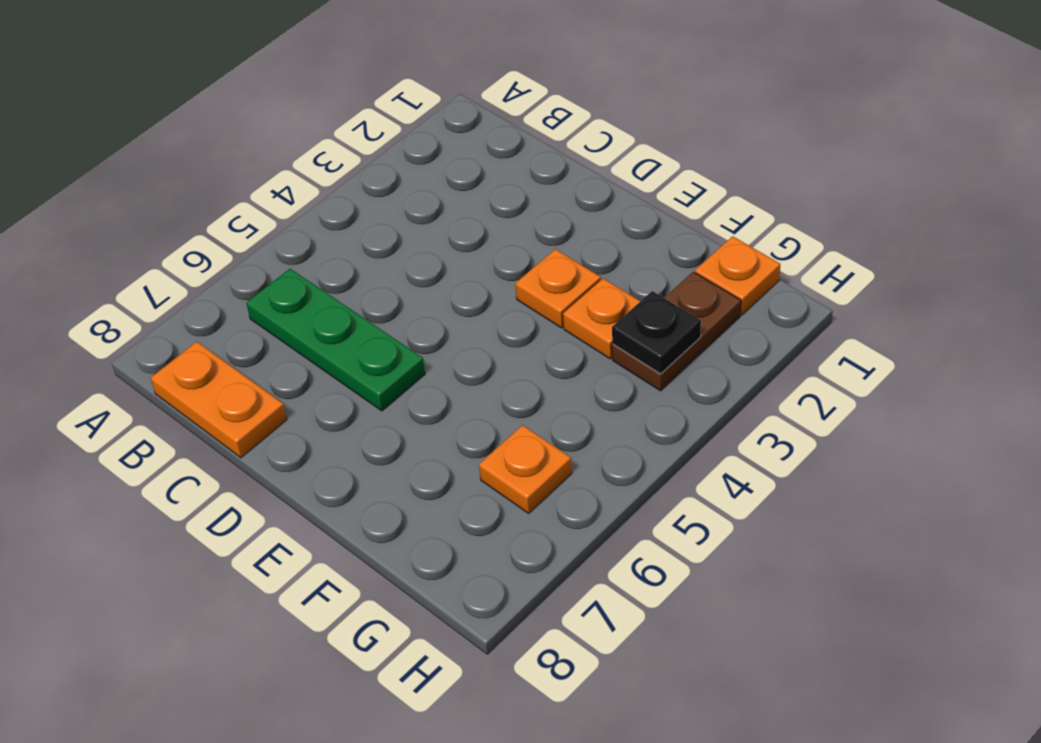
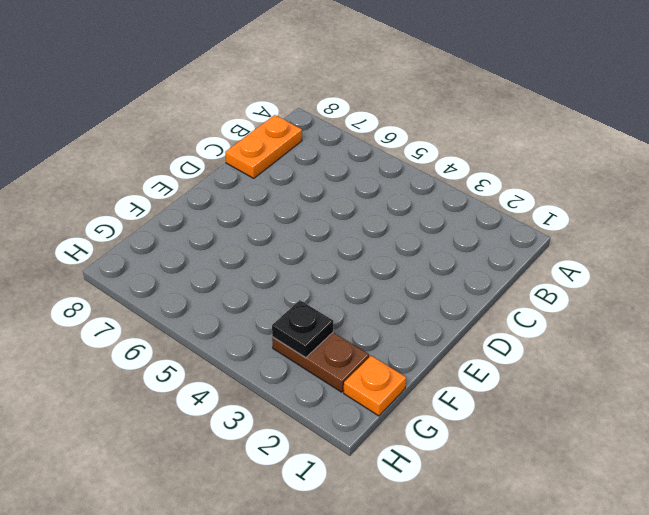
none -> green 1x3 plate [246,269,425,411]
none -> orange 1x1 plate [515,249,601,328]

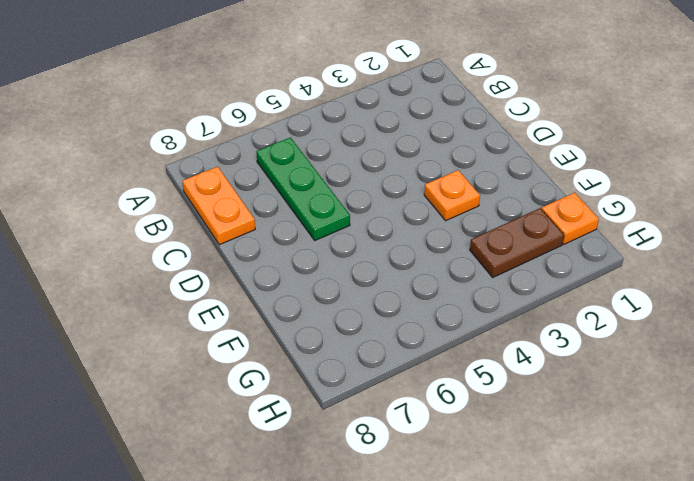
none -> orange 1x1 plate [563,278,640,359]
none -> orange 1x1 plate [479,425,572,513]

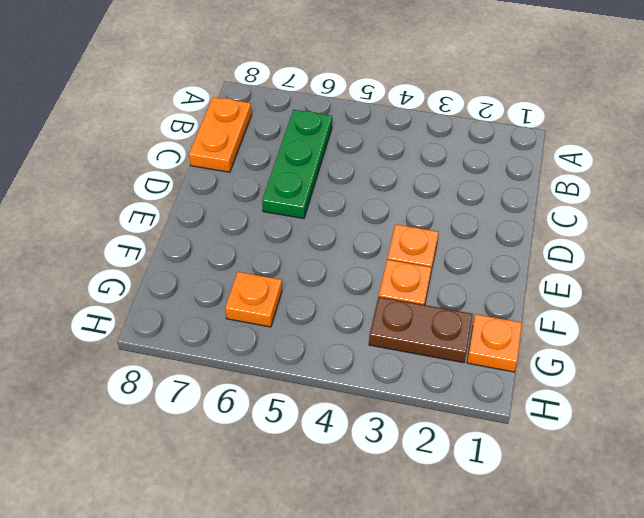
none -> black 1x1 plate [612,291,701,374]

